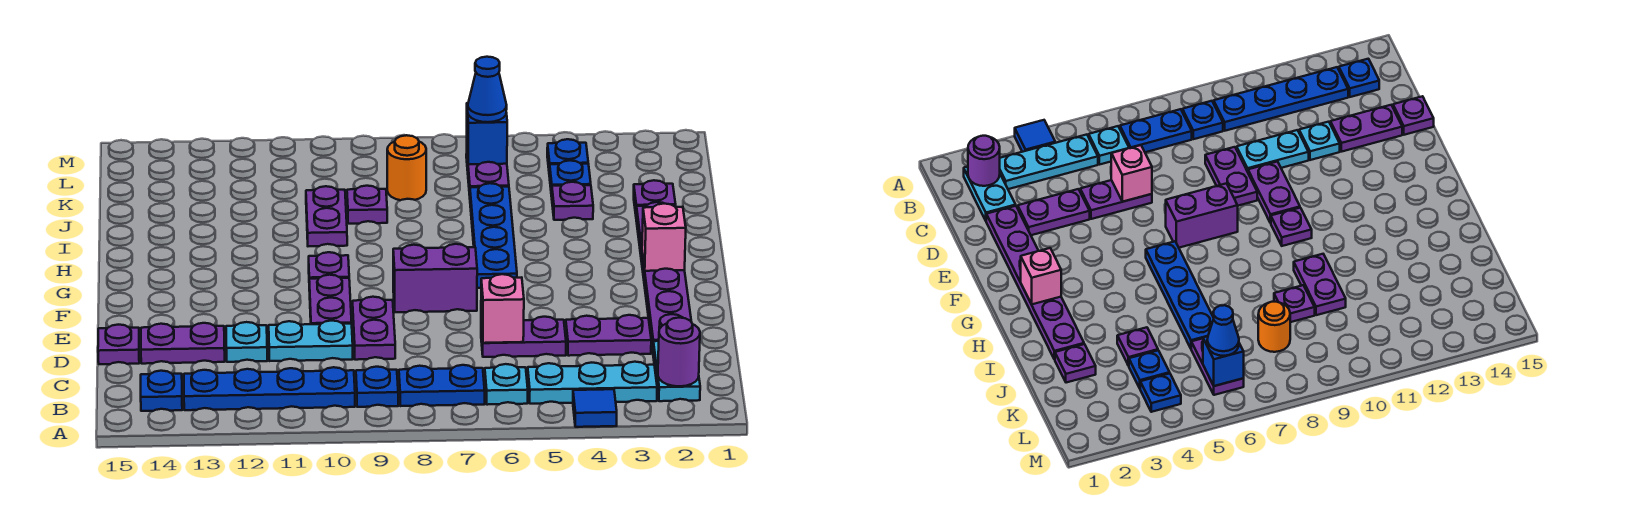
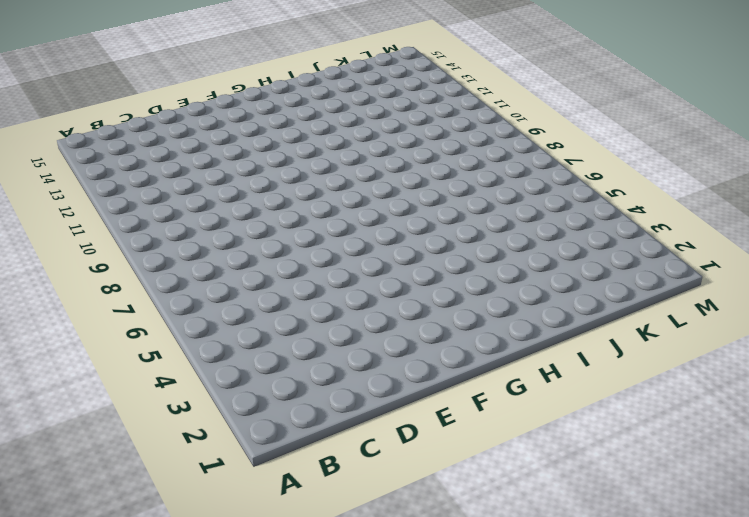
none -> blue 1x1 tile [573,389,617,427]
none -> cyan 1x2 plate [653,341,700,401]
none -> cyan 1x3 plate [528,362,657,404]
none -> cyan 1x1 plate [485,364,528,405]

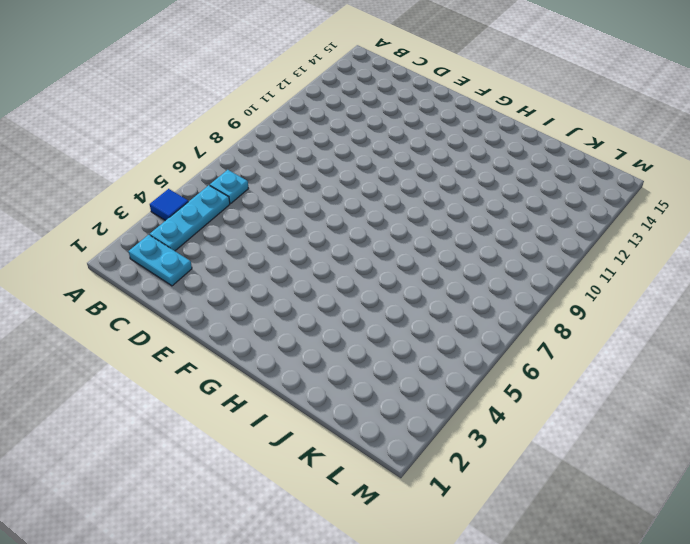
none -> blue 1x2 plate [399,365,485,406]
none -> blue 1x1 plate [356,367,398,407]
none -> blue 1x4 plate [184,367,355,410]
none -> blue 1x1 plate [141,371,182,411]

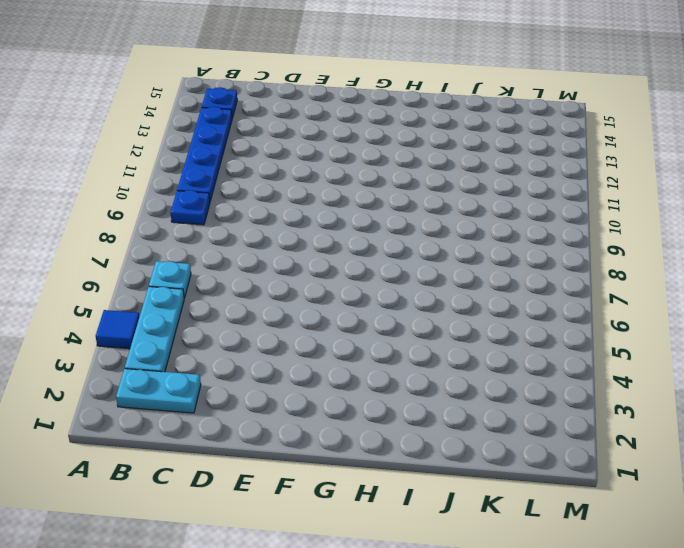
none -> blue 1x2 plate [399,365,485,406]
none -> purple 1x6 plate [636,202,691,350]
none -> purple 1x2 plate [566,315,651,356]
none -> purple 1x2 plate [481,317,566,357]

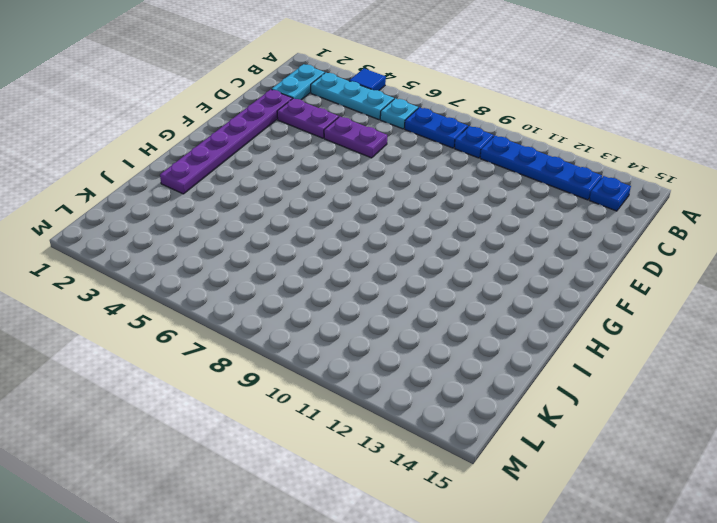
none -> purple 1x2 plate [353,297,395,360]
none -> cyan 1x2 plate [269,321,353,361]
none -> cyan 1x1 plate [226,322,267,362]
none -> purple 1x2 plate [141,323,225,364]

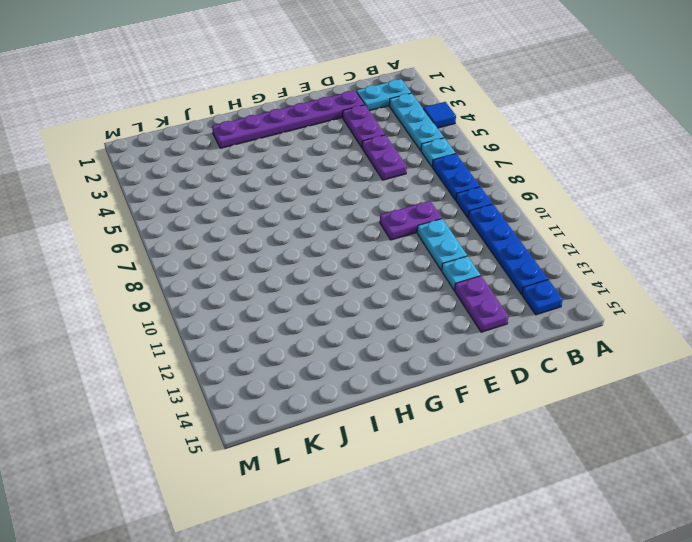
none -> purple 1x1 plate [98,325,139,364]
none -> purple 1x2 plate [309,275,352,324]
none -> purple 1x2 brick [393,244,477,312]
none -> blue 1x4 plate [470,183,517,288]

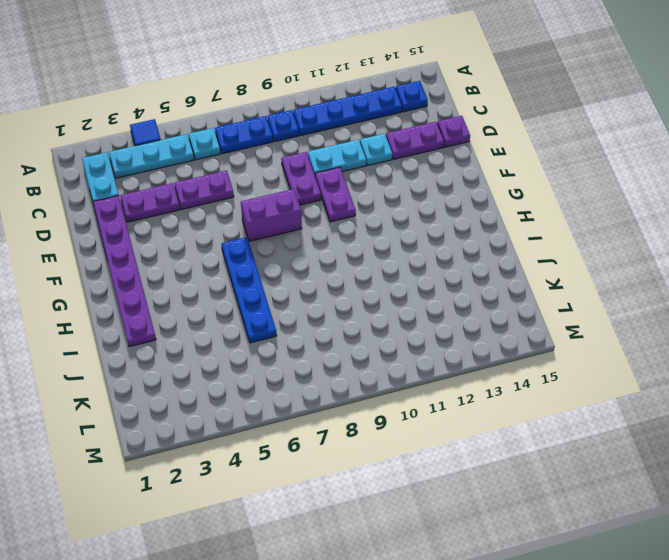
none -> purple 1x1 plate [309,252,349,291]
none -> purple 1x2 plate [306,186,347,246]
none -> purple 1x1 plate [634,180,676,214]
none -> purple 1x1 plate [552,182,593,220]

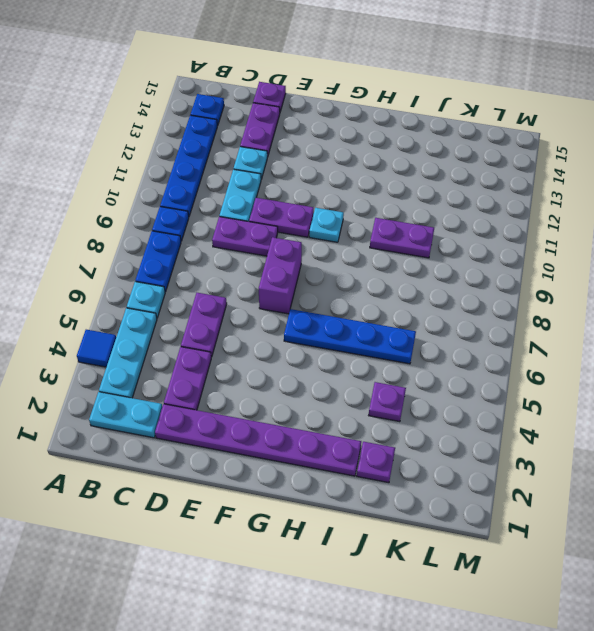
cyan 1x1 plate [309,208,344,242] -> purple 1x1 plate [309,252,349,291]
none -> purple 1x1 plate [347,186,387,224]
none -> blue 1x1 plate [550,160,591,196]
none -> purple 1x2 plate [466,154,509,195]
none -> orange 1x1 round brick [387,135,426,200]

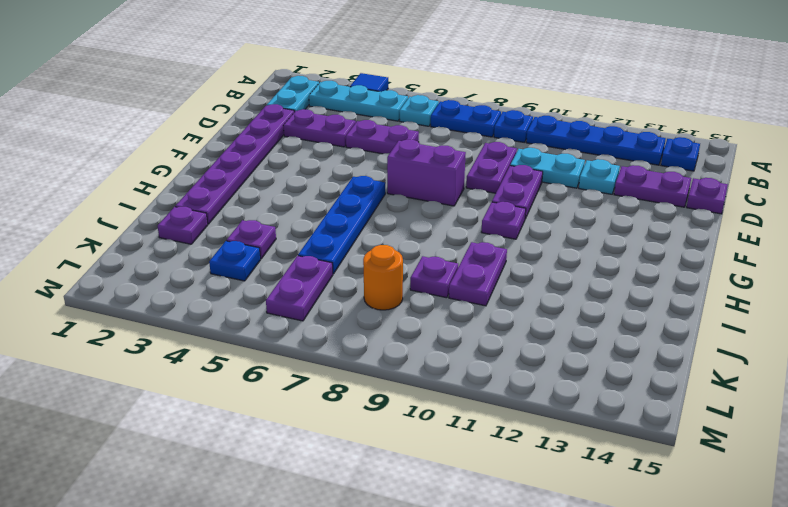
none -> blue 1x1 plate [547,139,588,177]
none -> purple 1x1 round brick [658,318,700,386]
none -> pink 1x1 brick [481,274,524,343]
none -> pink 1x1 brick [642,204,686,271]

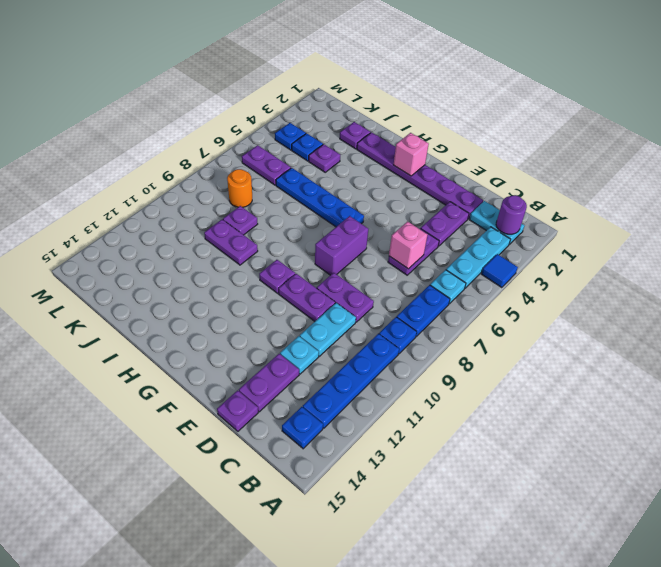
none -> blue 1x1 brick [467,103,507,164]
none -> blue 1x1 cone [468,57,507,122]

